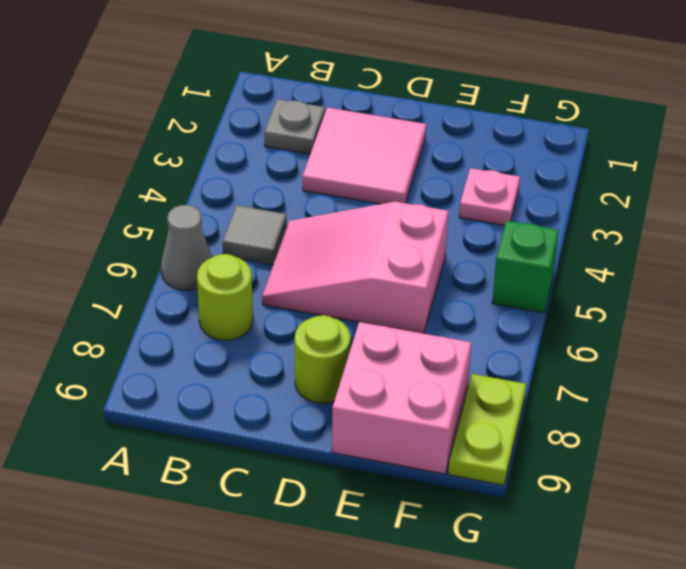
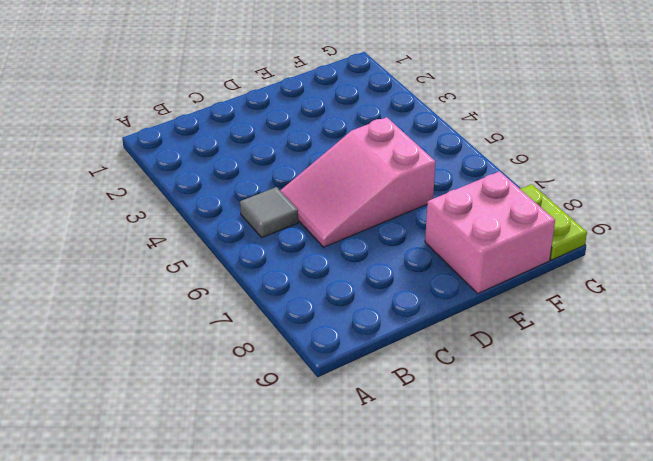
none -> grey 1x1 cone [161,205,212,290]
none -> grey 1x1 plate [264,99,325,154]

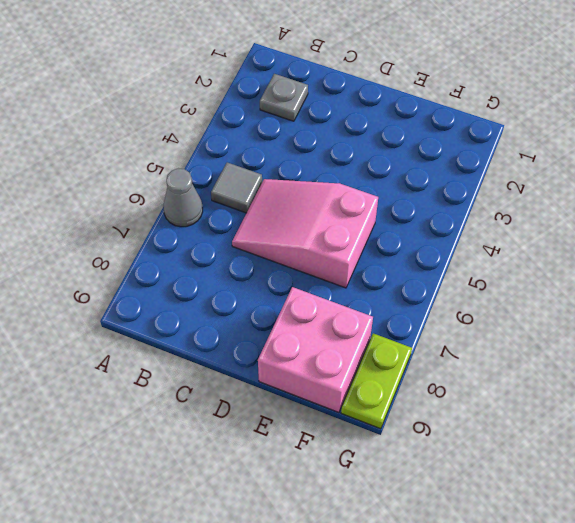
none -> lime 1x1 round brick [197,254,253,341]
none -> pink 2x2 tile [303,107,426,204]

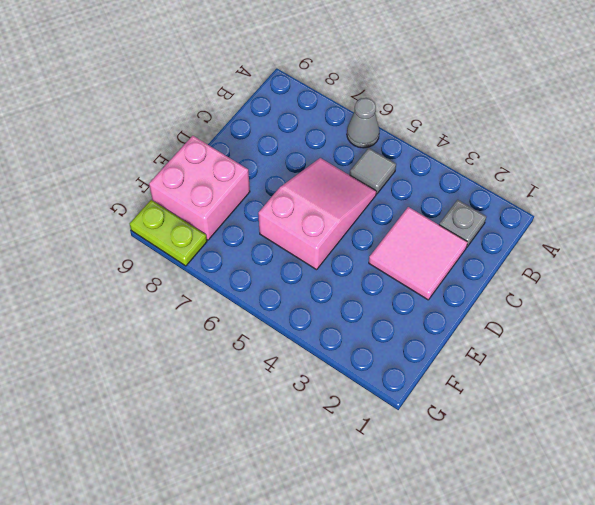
none -> lime 1x1 round brick [197,254,253,341]
none -> lime 1x1 round brick [295,315,351,403]

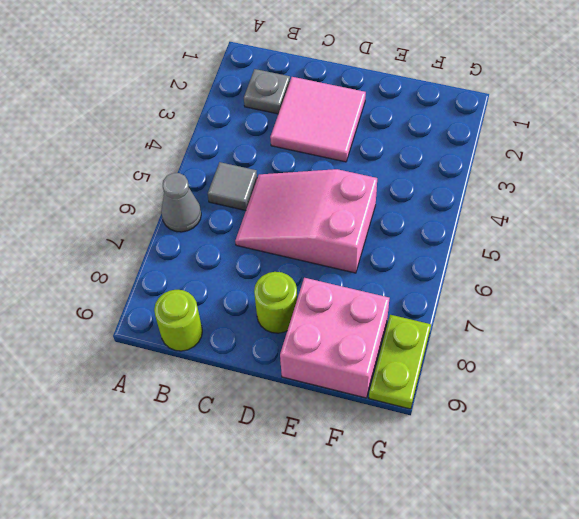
lime 1x1 round brick [154,290,202,351] -> lime 1x1 round brick moved to [197,254,253,341]
none -> pink 1x1 plate [459,168,520,225]
none -> green 1x1 brick [492,221,559,313]

